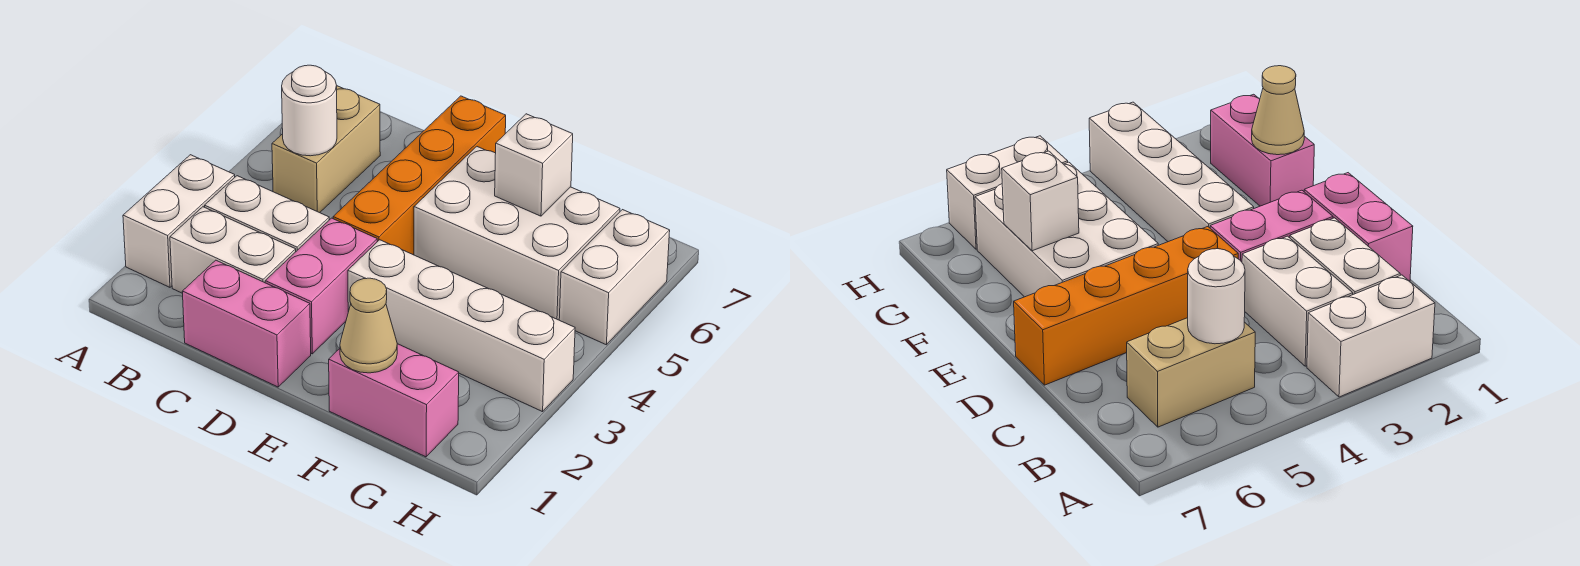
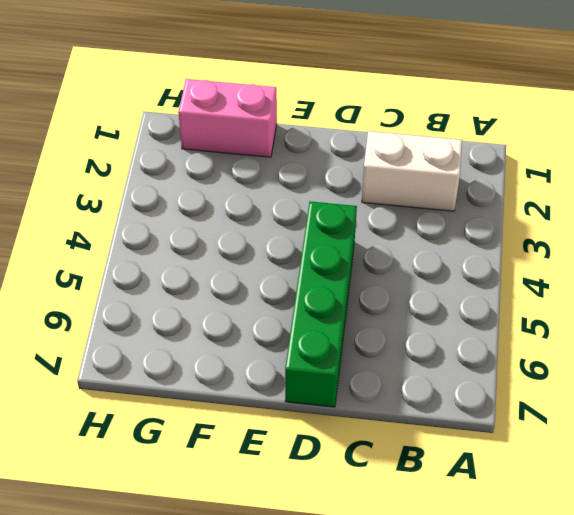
green 1x4 brick [285,201,357,407] -> orange 1x4 brick [333,96,506,255]
none -> white 1x2 brick [123,155,235,287]
none -> white 1x2 brick [205,176,329,251]
none -> tan 1x2 brick [272,86,380,213]

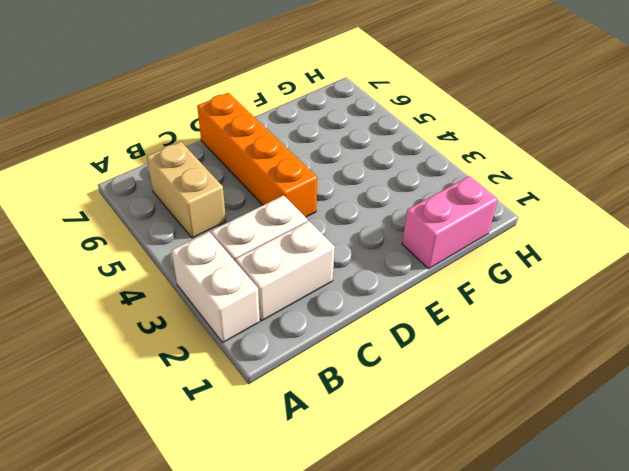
none -> pink 1x2 brick [182,260,311,387]
none -> pink 1x2 brick [265,218,377,354]
none -> white 1x4 brick [348,240,575,412]

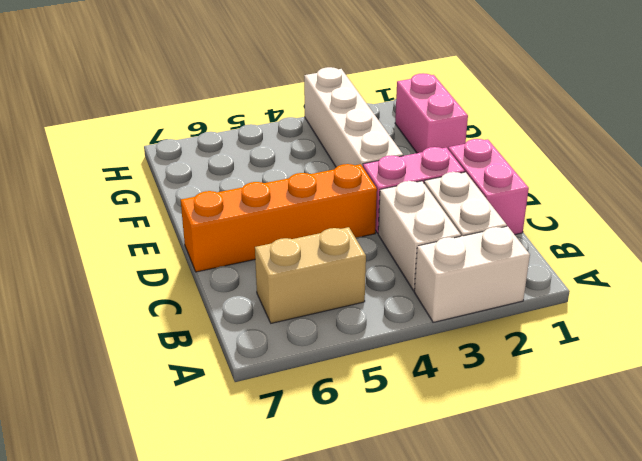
none -> white 2x3 brick [414,147,620,320]
none -> white 1x2 brick [559,210,670,345]
none -> white 1x1 round brick [282,65,337,156]

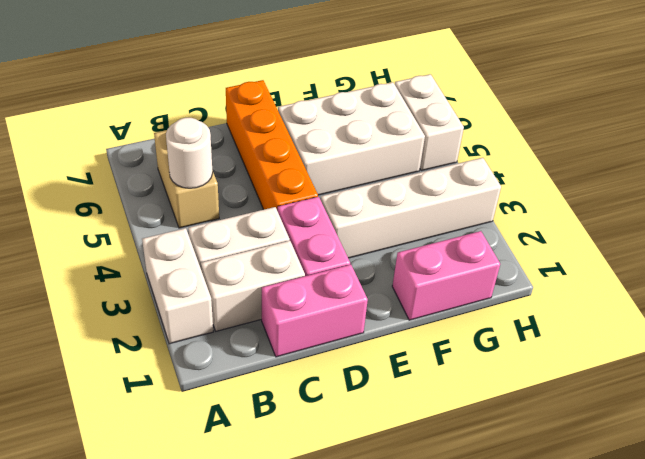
none -> tan 1x1 cone [340,278,397,373]
none -> white 1x1 brick [495,114,573,216]

